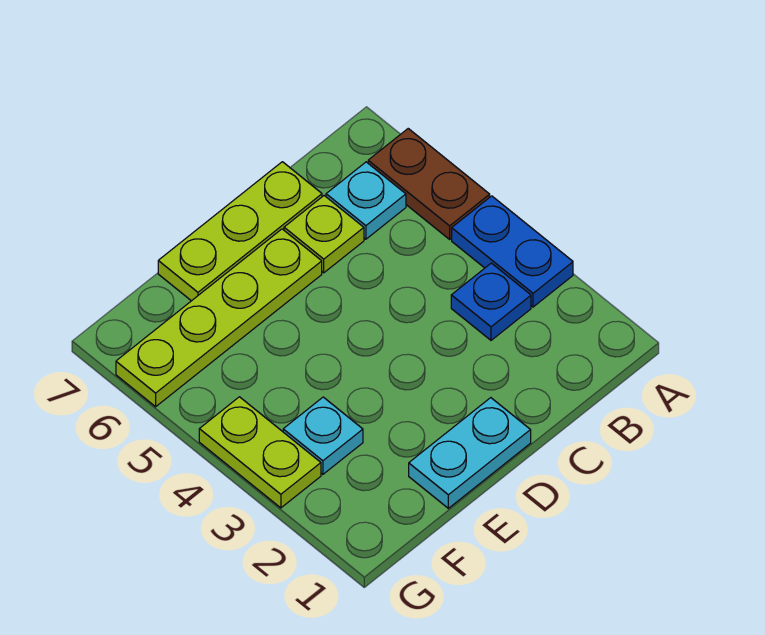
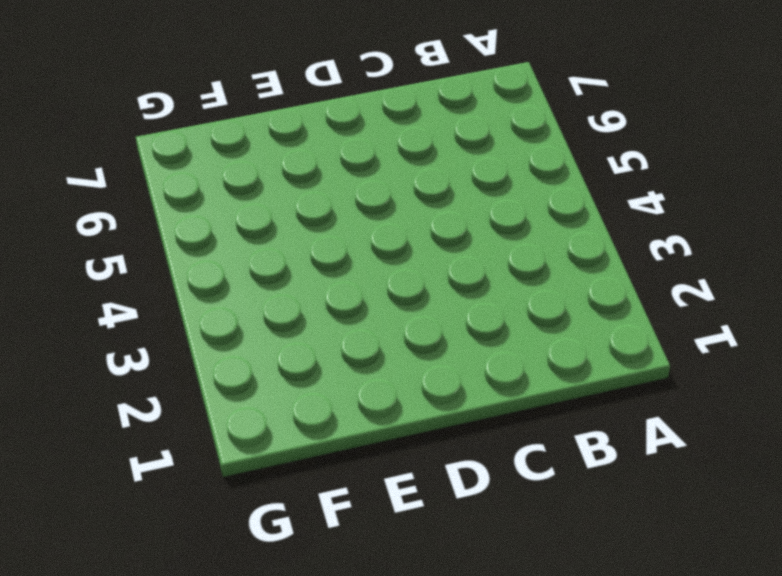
none -> blue 1x2 plate [452,196,573,307]
none -> brown 1x2 plate [368,129,490,239]

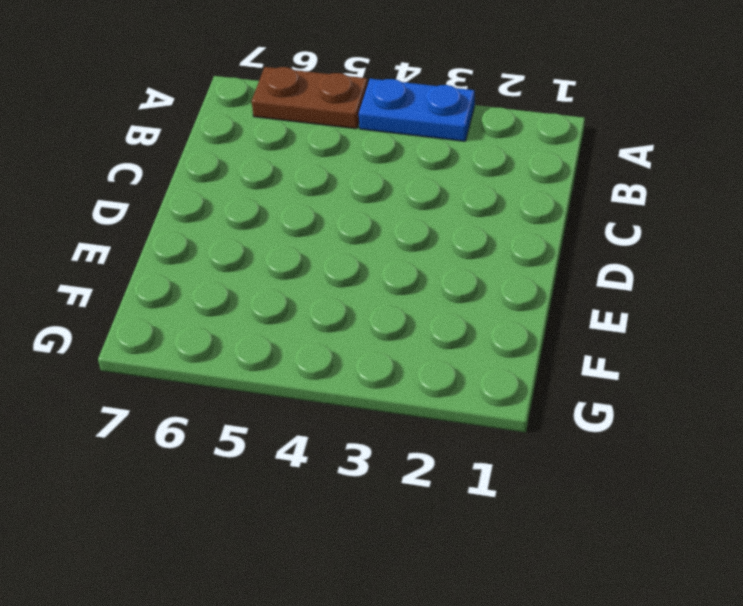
none -> blue 1x1 plate [451,263,531,340]
none -> cyan 1x1 plate [326,162,406,239]

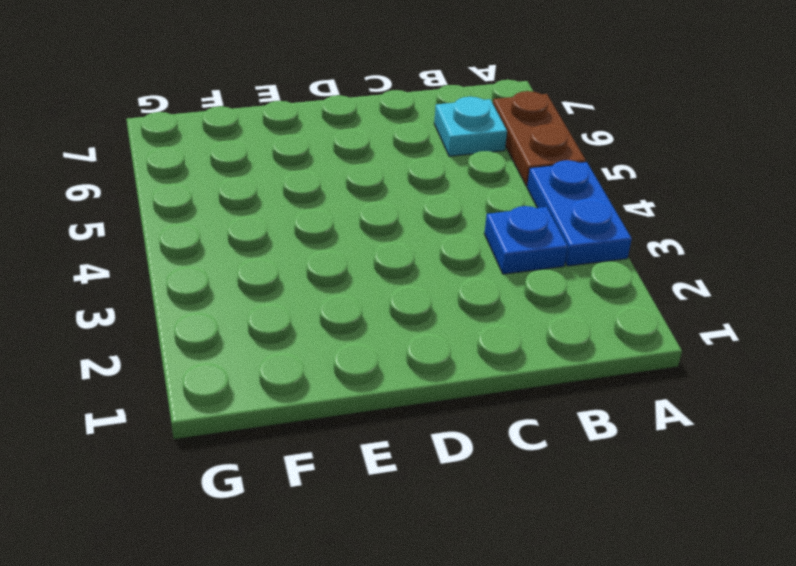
none -> lime 1x1 plate [284,196,364,273]
none -> lime 1x3 plate [158,162,322,301]

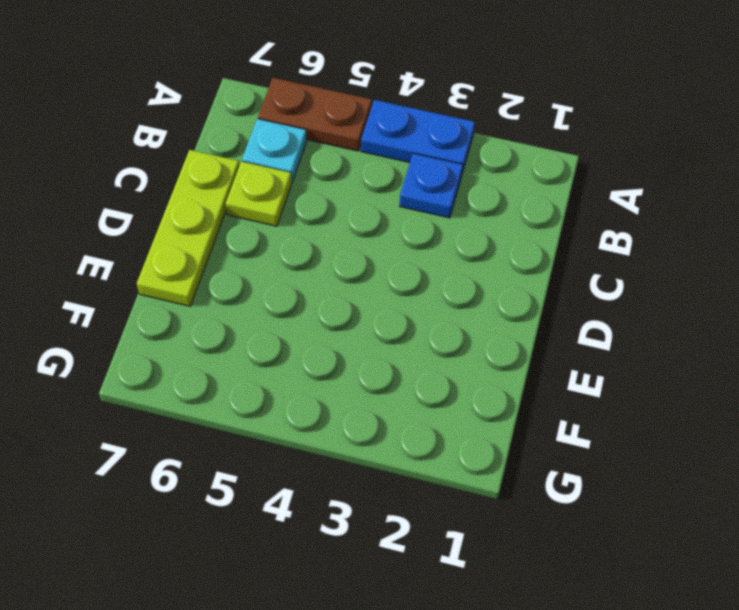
none -> cyan 1x2 plate [409,398,531,508]
none -> lime 1x4 plate [116,229,322,407]

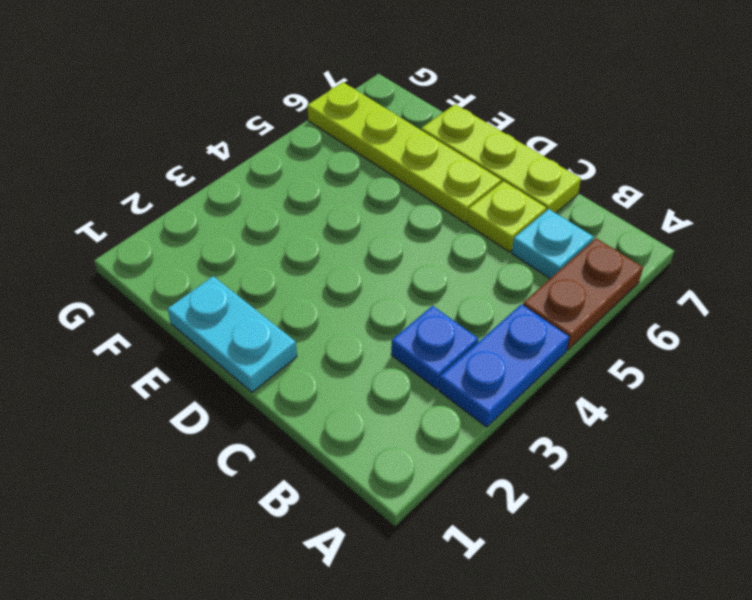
none -> cyan 1x1 plate [283,397,363,474]
none -> lime 1x2 plate [199,397,321,508]

